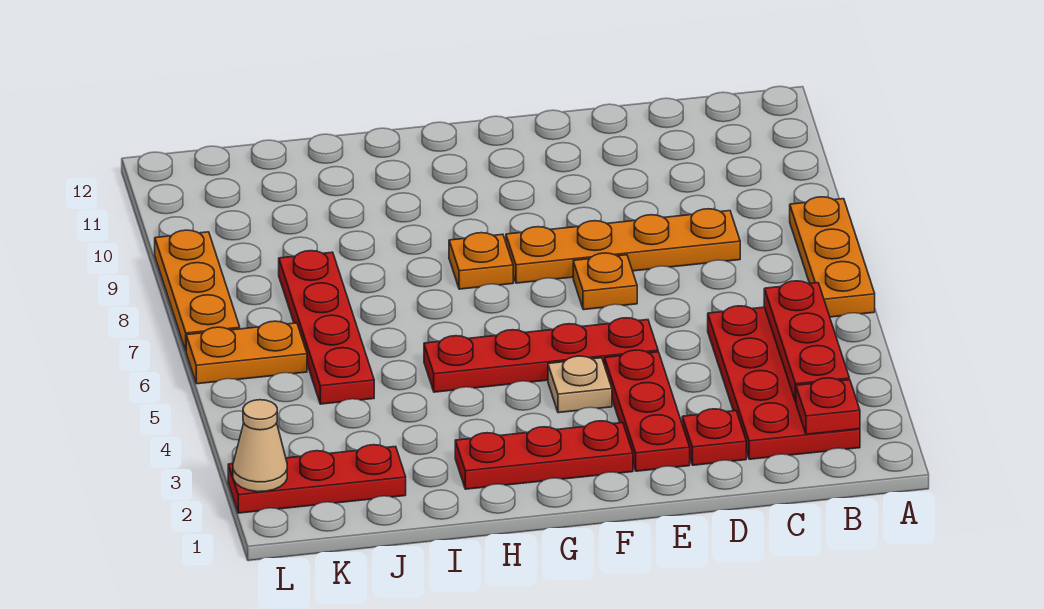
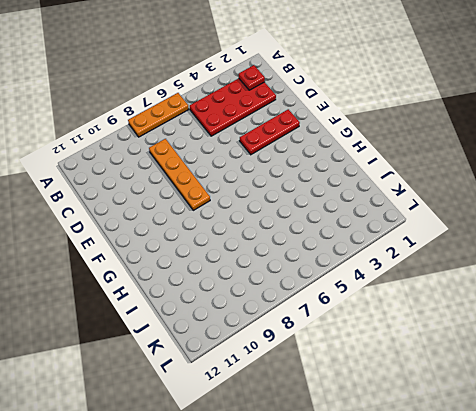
none -> red 1x1 plate [682,409,746,465]
none -> red 1x4 plate [424,318,658,392]
none -> orange 1x1 plate [573,253,637,310]

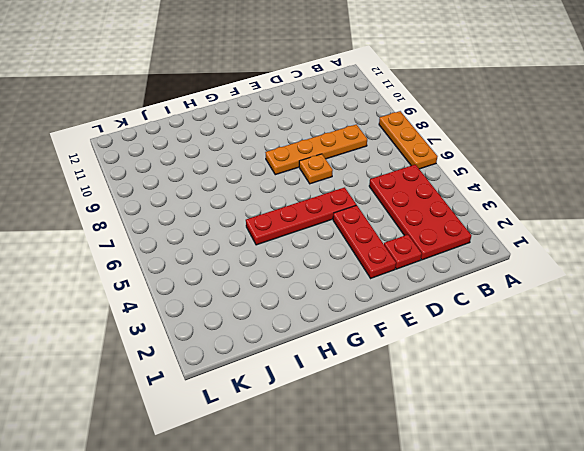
none -> red 1x3 plate [455,421,633,489]
none -> tan 1x1 plate [548,356,612,413]
none -> orange 1x1 plate [449,233,513,289]

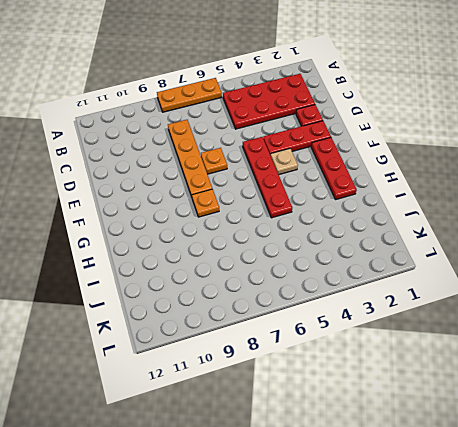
none -> red 1x3 plate [228,445,406,513]
none -> red 1x4 plate [279,251,374,404]
none -> orange 1x2 plate [186,321,307,384]

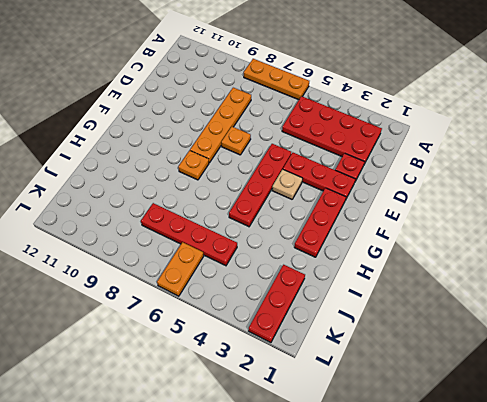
none -> orange 1x3 plate [155,230,240,350]
none -> red 1x1 plate [796,378,860,434]
none -> red 1x3 plate [764,281,849,402]

